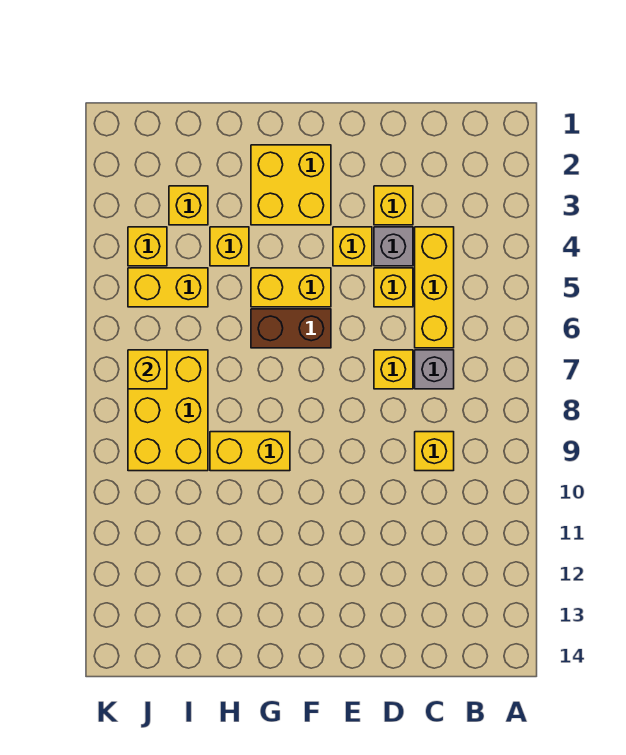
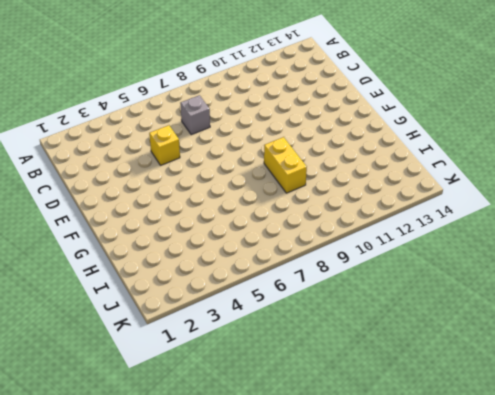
none -> yellow 1x3 brick [415,227,454,348]
none -> yellow 1x1 brick [415,432,454,471]
none -> yellow 1x1 brick [374,186,413,225]

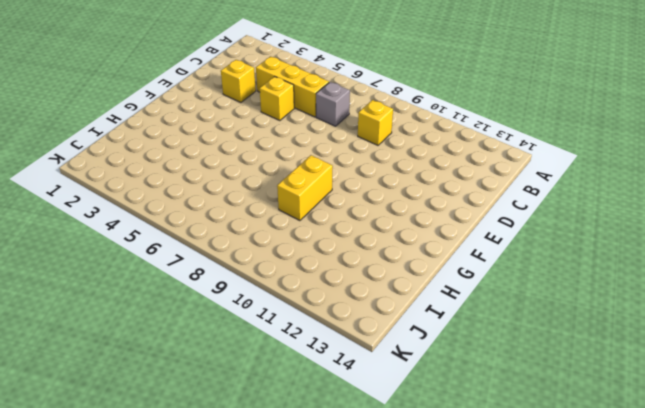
none -> grey 1x1 brick [374,227,413,266]
none -> yellow 1x1 brick [374,350,413,389]
none -> yellow 1x1 brick [333,227,372,266]

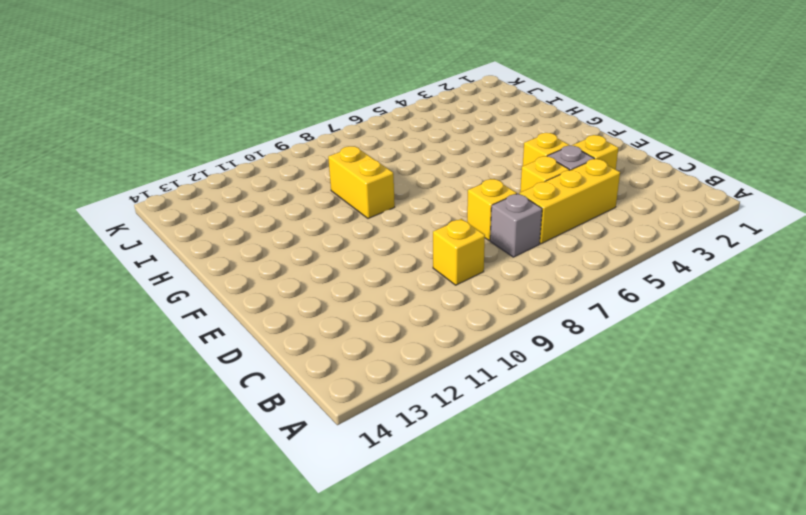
none -> yellow 2x2 brick [251,145,331,225]
none -> yellow 1x2 brick [251,268,331,307]
none -> brown 1x2 brick [251,309,331,348]

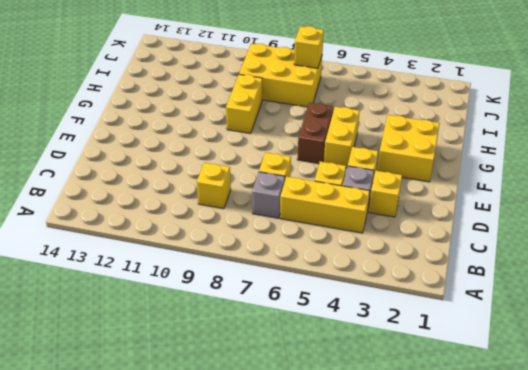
none -> yellow 1x1 brick [210,227,249,266]
none -> yellow 1x1 brick [169,186,208,225]
none -> yellow 1x2 brick [128,268,208,307]

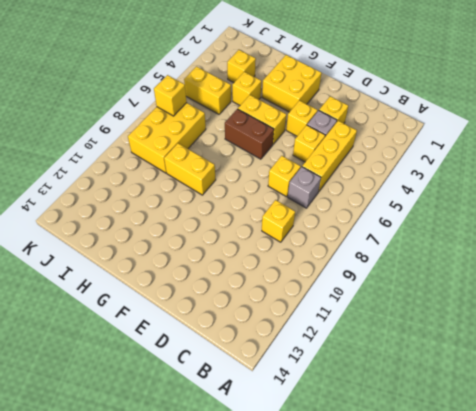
none -> yellow 1x1 brick [128,227,167,266]

